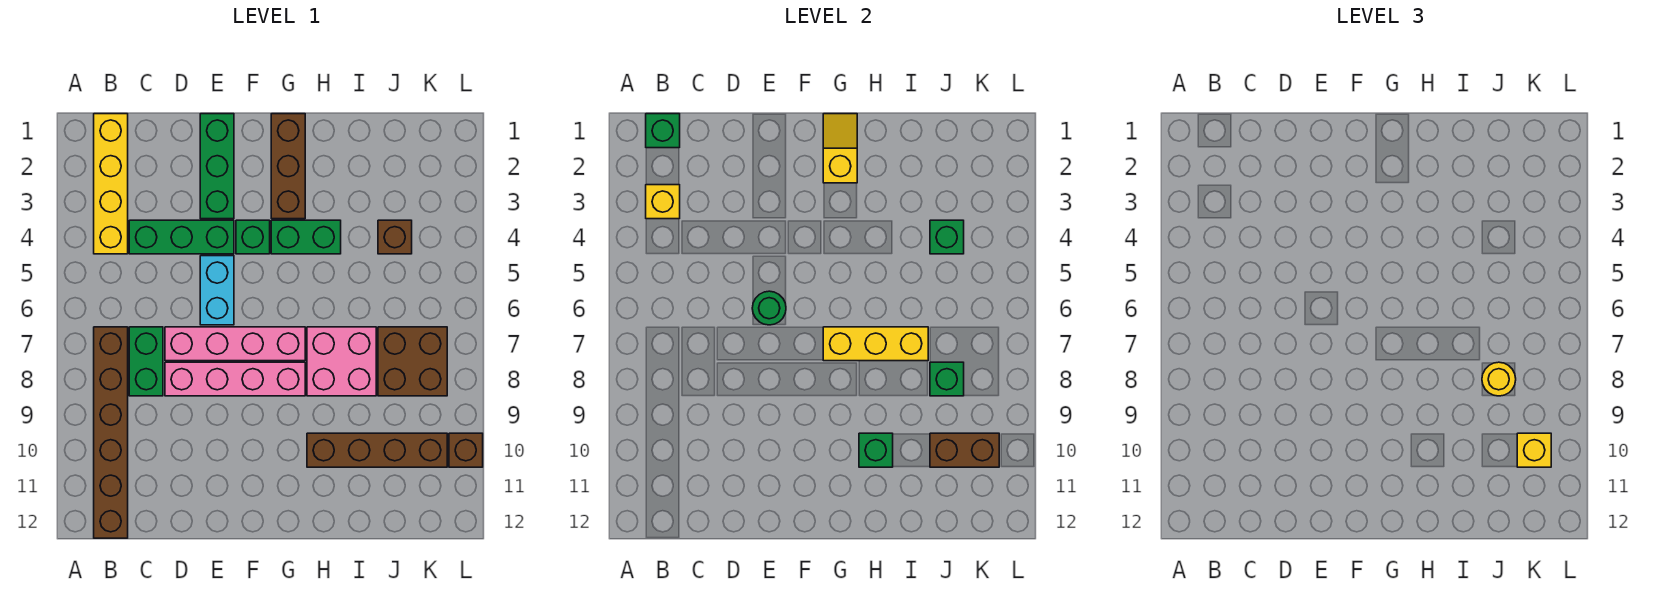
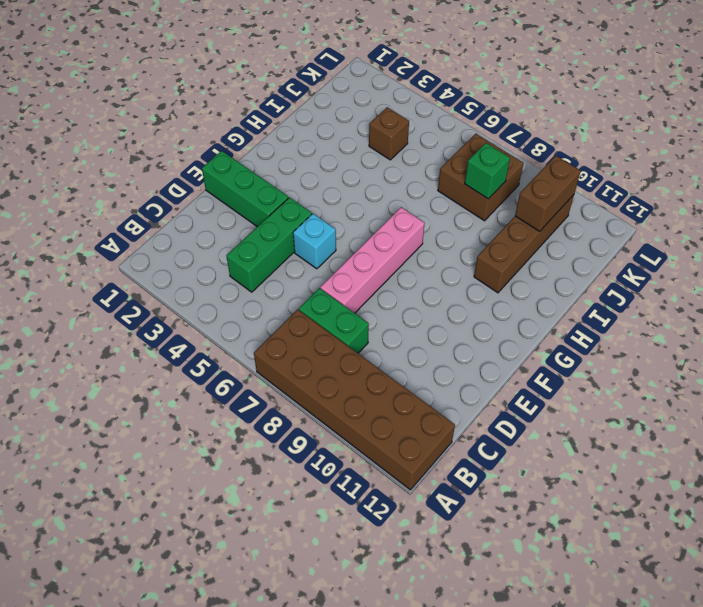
brown 2x6 brick [254,309,455,490] -> brown 1x6 brick [94,327,128,538]
cyan 1x1 brick [293,214,336,269] -> cyan 1x2 brick [200,256,234,325]
none -> yellow 1x4 brick [94,114,128,254]
none -> pink 1x4 brick [165,362,305,396]
none -> green 1x1 brick [236,220,270,254]

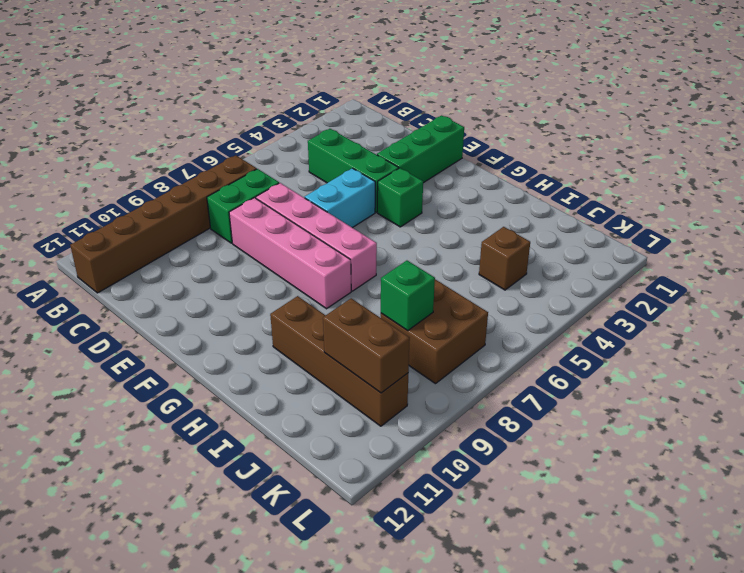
none -> yellow 1x4 brick [94,114,128,254]
none -> brown 1x3 brick [271,114,305,219]
none -> green 1x2 brick [271,220,341,254]

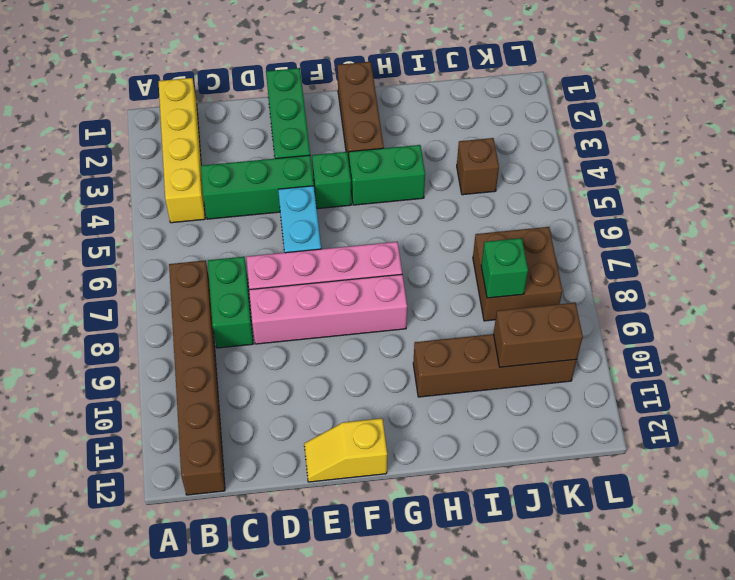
yellow 1x2 slope [304,418,387,482] -> yellow 1x2 slope turned to [823,114,857,183]
none -> pink 2x2 brick [307,327,376,396]
none -> brown 1x1 brick [449,433,483,467]
none -> green 1x1 brick [646,114,680,148]

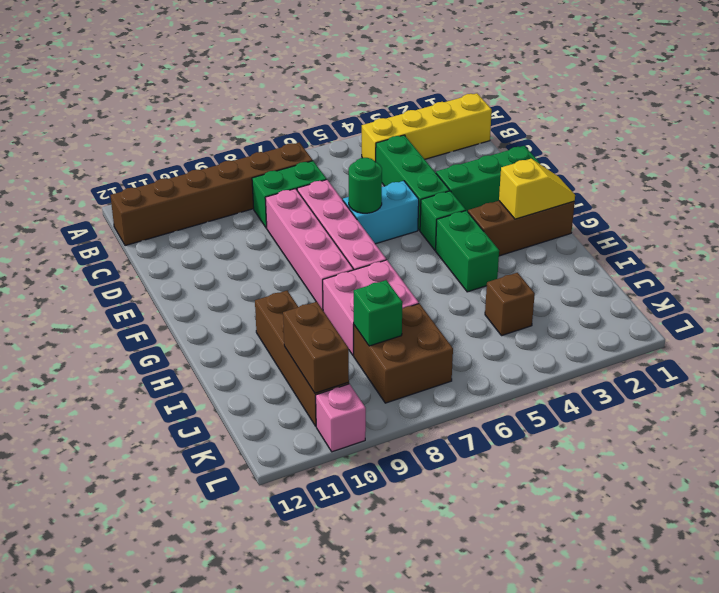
pink 1x1 brick [316,384,366,452] -> brown 1x1 brick [449,433,483,467]
none -> green 1x1 brick [646,114,680,148]
none -> yellow 1x1 brick [646,185,680,219]
none -> yellow 1x3 brick [823,327,928,361]

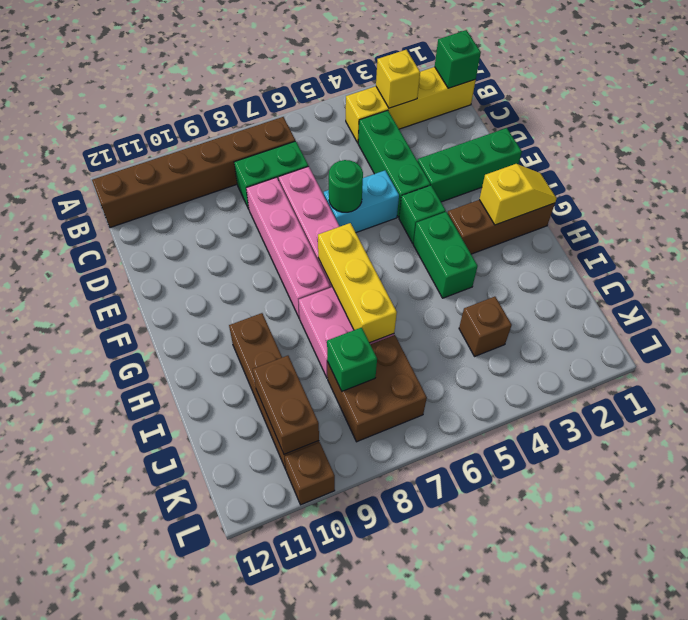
none -> green 1x1 brick [859,433,893,467]
none -> green 1x1 brick [930,220,964,254]
none -> yellow 1x1 round brick [1482,362,1516,396]

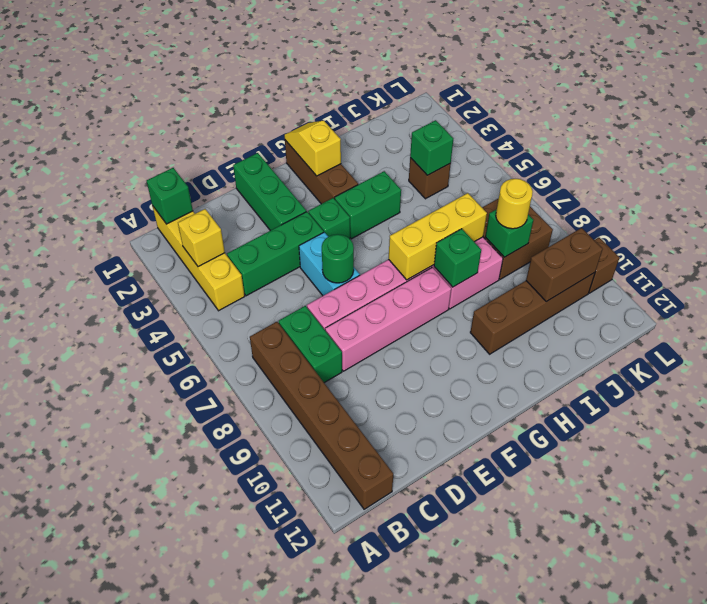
green 1x1 brick [434,229,481,287] -> green 1x1 brick moved to [859,433,893,467]
none -> yellow 1x1 brick [1517,433,1551,467]

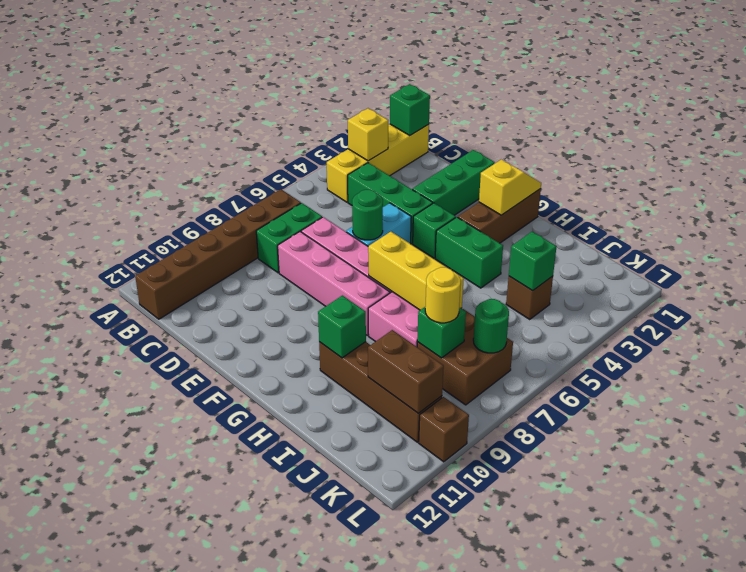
green 1x1 round brick [473,299,509,353] -> none
none -> yellow 1x1 brick [1517,433,1551,467]

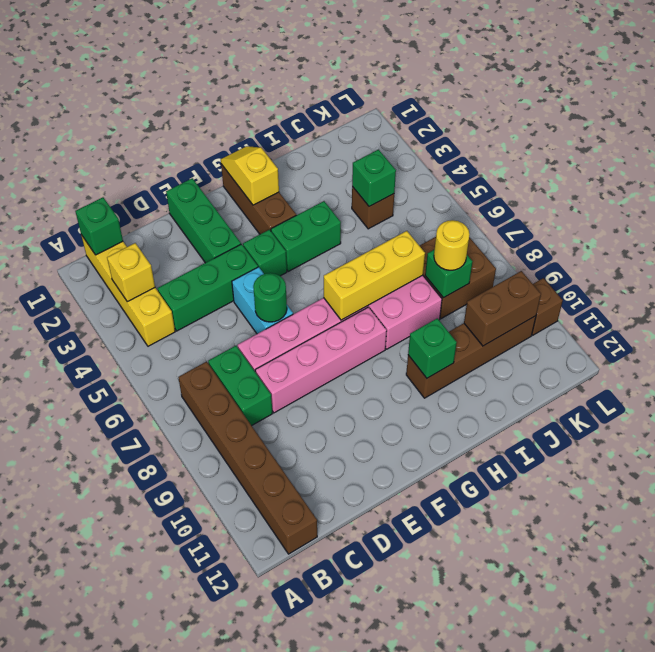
none -> yellow 1x1 brick [1517,433,1551,467]

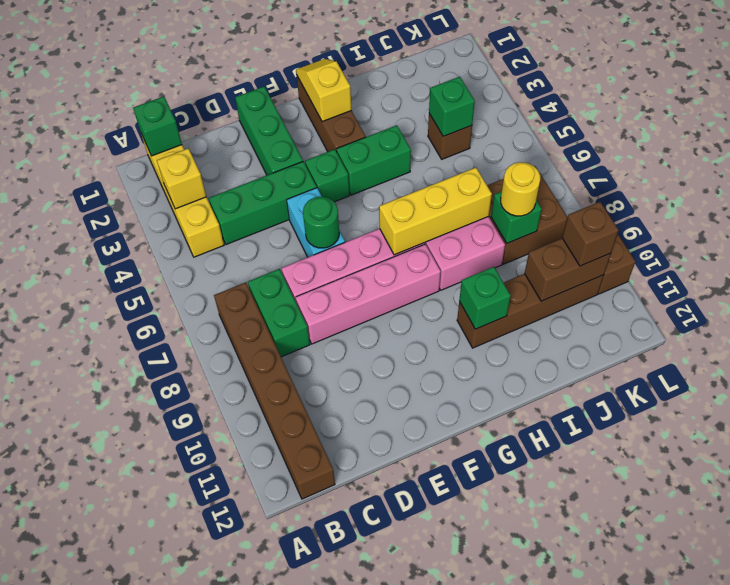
brown 1x1 brick [562,202,619,266] -> yellow 1x1 brick [1517,433,1551,467]

